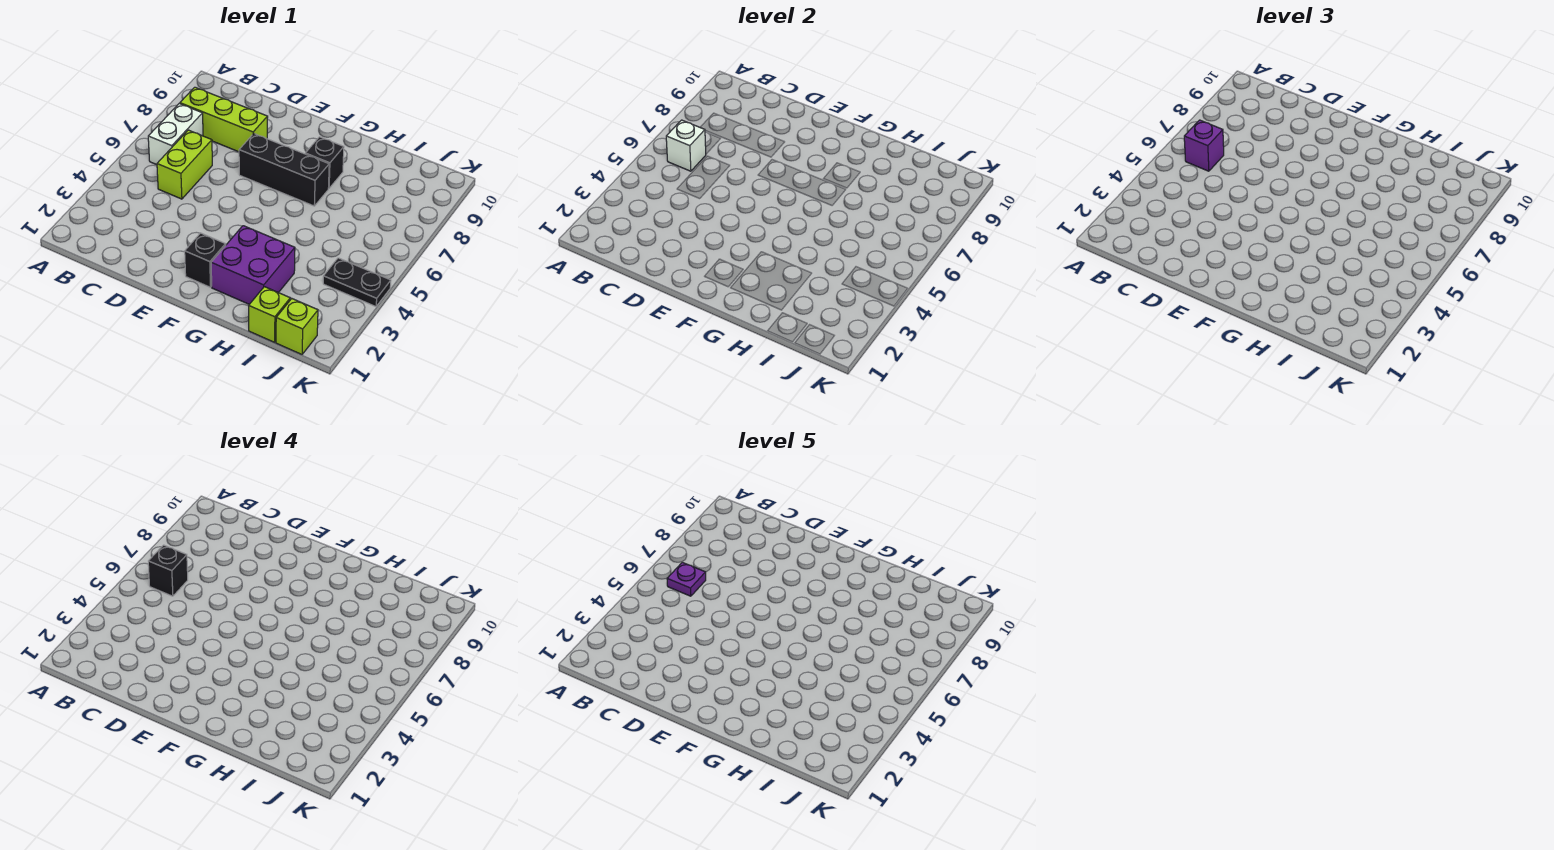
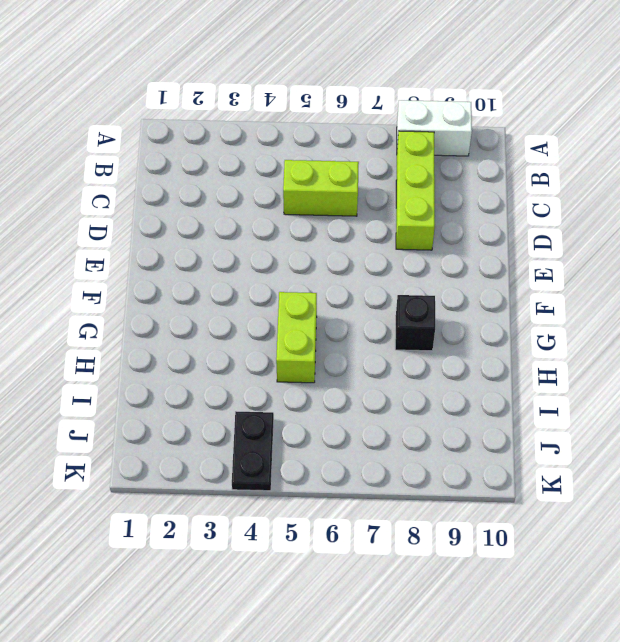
white 1x2 brick [397,100,472,156] -> white 1x2 brick moved to [148,104,203,165]
lime 1x2 brick [276,292,317,383] -> none
none -> black 1x3 brick [239,134,329,206]
none -> black 1x1 brick [185,233,226,287]
none -> purple 2x2 brick [211,226,295,304]

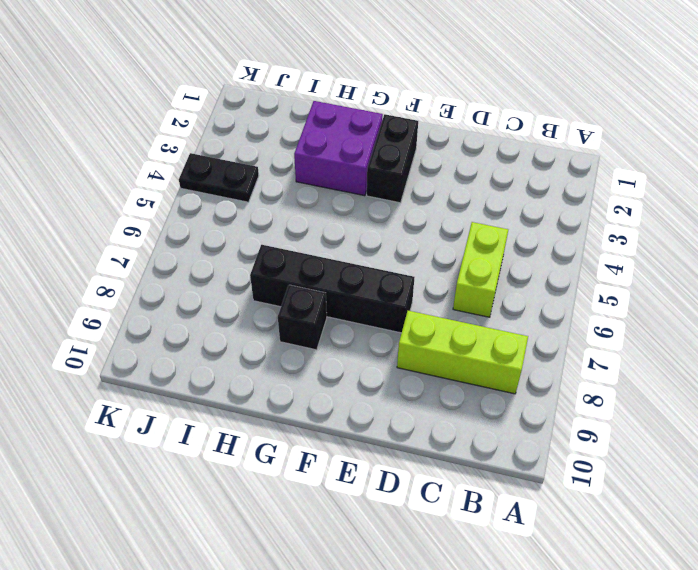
black 1x4 brick [250,245,414,333] -> black 1x3 brick [239,134,329,206]
black 1x2 brick [367,114,418,203] -> black 1x1 brick [185,233,226,287]
none -> white 1x2 brick [148,104,203,165]
none -> lime 1x1 brick [249,287,290,342]
none -> lime 1x1 brick [276,299,318,354]

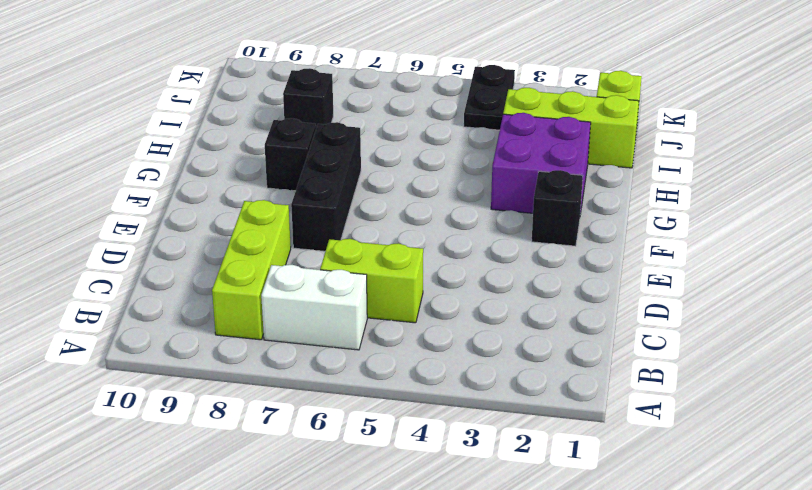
lime 1x3 brick [503,88,639,168] -> lime 1x1 brick [249,287,290,342]
black 1x1 brick [283,68,333,128] -> black 1x1 brick moved to [148,545,188,596]
none -> white 1x1 brick [666,120,706,171]
none -> purple 1x1 brick [1184,120,1224,171]
none -> purple 1x1 plate [667,562,706,596]

